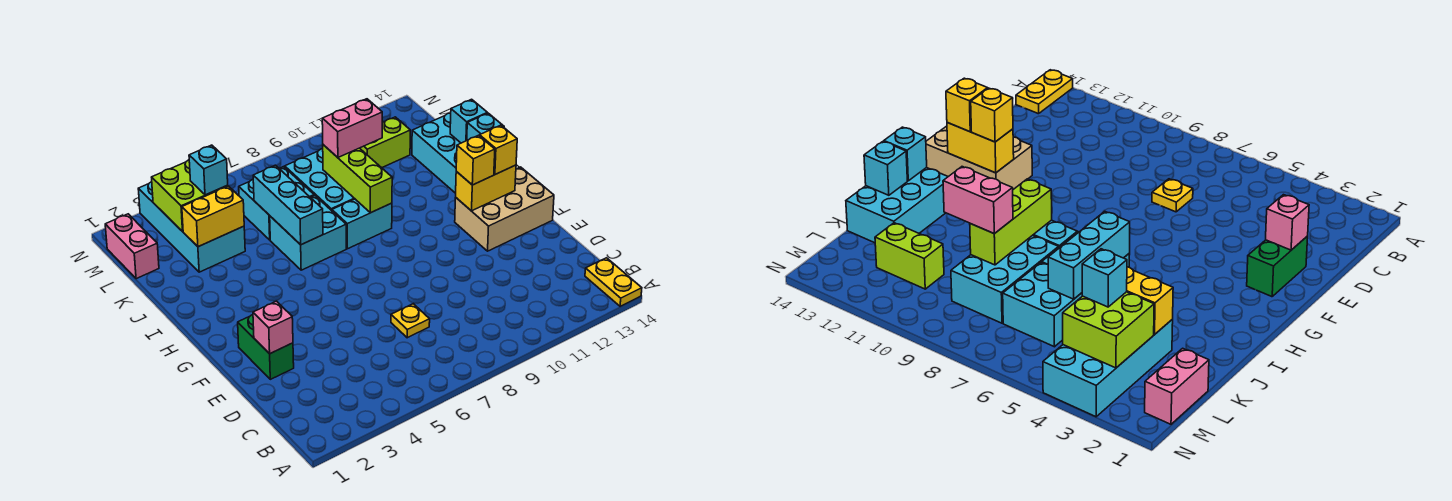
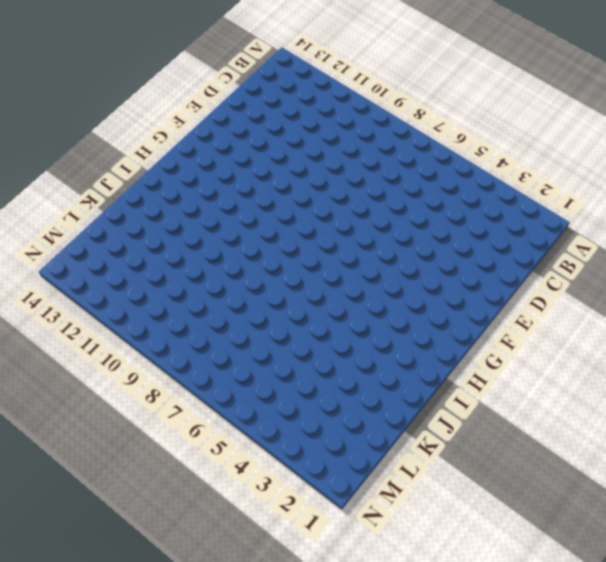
none -> yellow 1x2 plate [585,258,642,306]
none -> yellow 1x1 plate [391,304,430,338]
none -> green 1x2 brick [238,315,294,379]

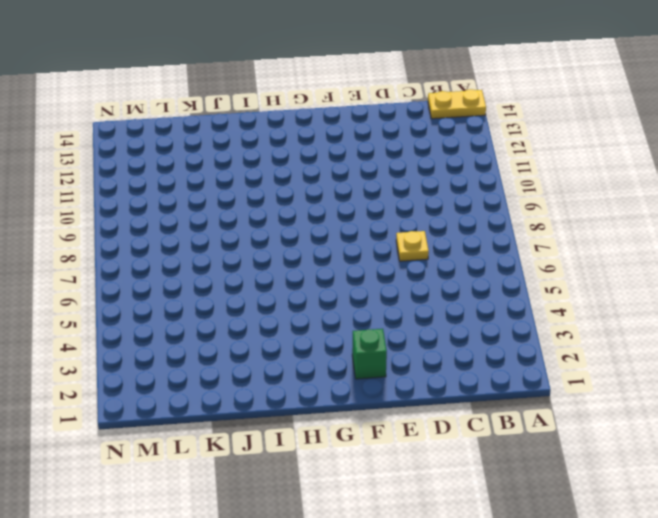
green 1x1 brick [352,329,387,379] -> green 1x2 brick [238,315,294,379]
none -> tan 2x3 brick [455,167,554,251]
none -> cyan 2x2 brick [270,196,346,270]
none -> cyan 1x2 brick [332,199,392,249]

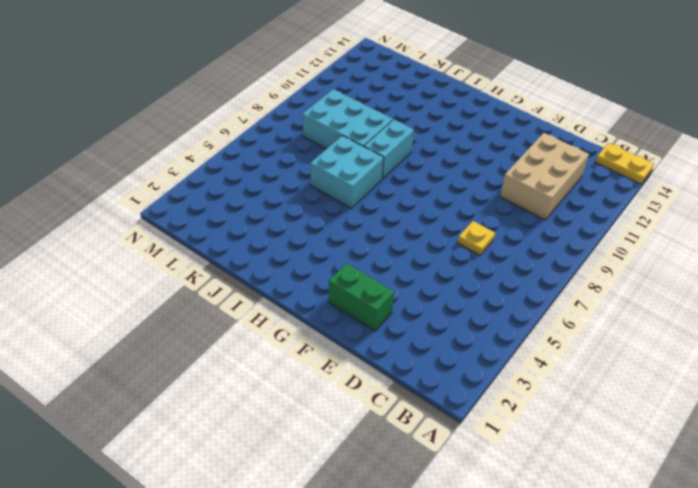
tan 2x3 brick [500,133,589,220] -> tan 2x3 brick moved to [455,167,554,251]
none -> cyan 2x3 brick [412,113,460,193]
none -> cyan 2x4 brick [138,182,245,272]
none -> cyan 2x2 brick [239,167,314,240]

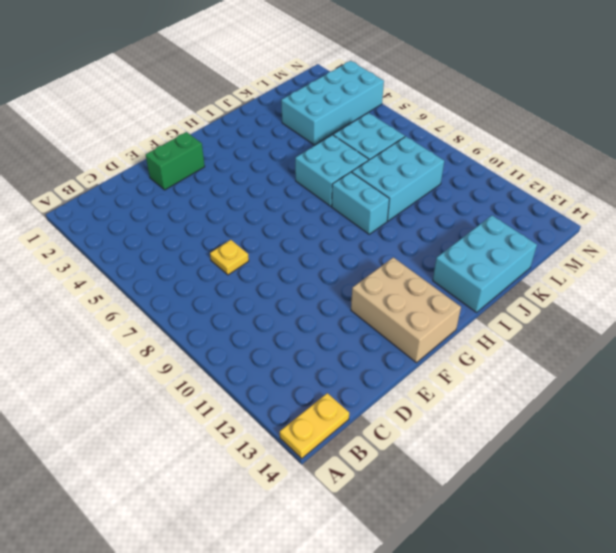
none -> pink 1x2 brick [105,214,159,279]
none -> lime 1x2 brick [360,117,410,168]
none -> pink 1x1 brick [253,301,293,354]

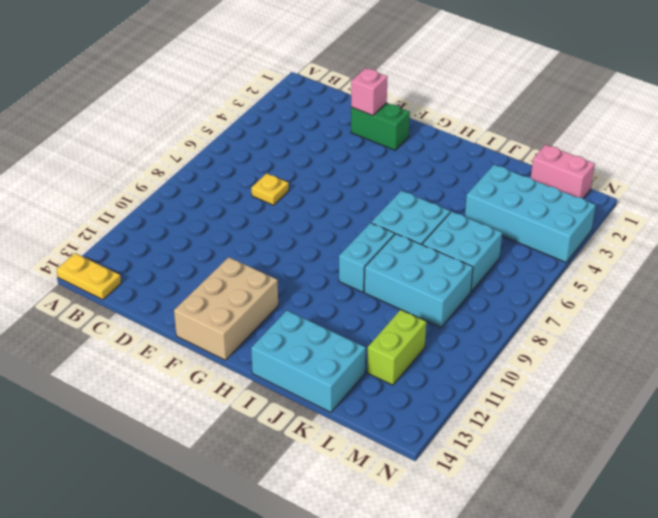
none -> yellow 1x2 brick [456,165,516,211]
none -> cyan 1x3 brick [253,165,323,245]
none -> lime 1x3 brick [323,145,392,213]

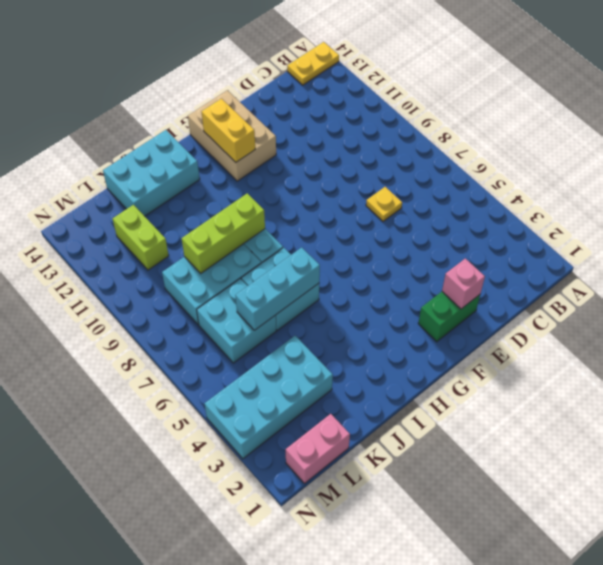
none -> cyan 1x1 brick [467,113,504,140]
none -> cyan 1x1 brick [450,99,487,143]
none -> yellow 1x2 brick [182,186,244,247]

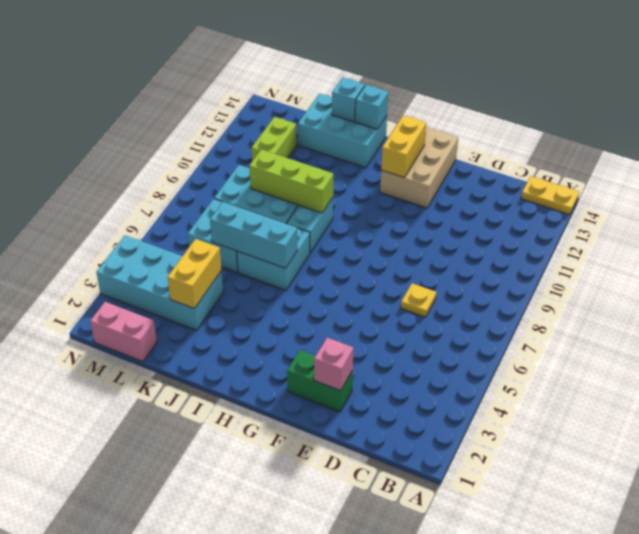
none -> lime 2x2 brick [152,160,228,232]
none -> yellow 1x1 brick [456,135,495,185]
none -> yellow 1x1 brick [480,125,517,174]

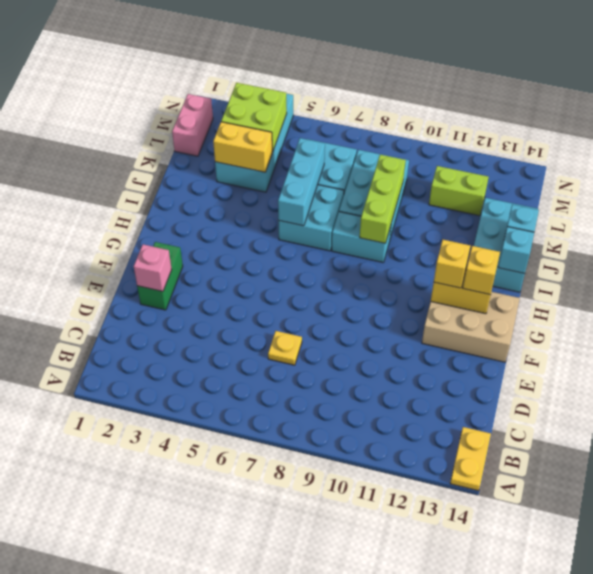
none -> pink 1x2 brick [322,99,382,157]
none -> cyan 1x1 brick [189,145,228,195]

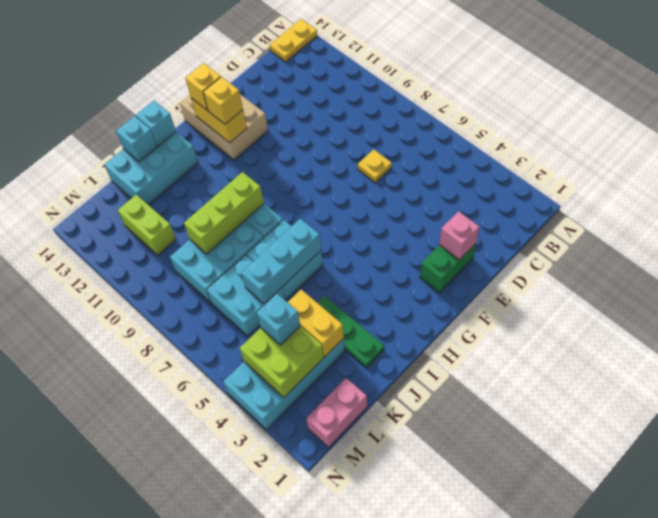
green 1x3 plate [317,295,384,368] -> none
none -> pink 1x2 brick [322,99,382,157]

